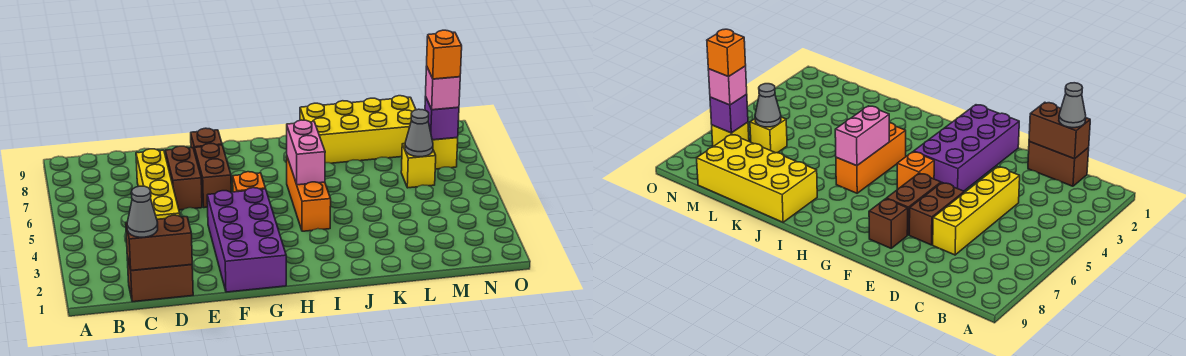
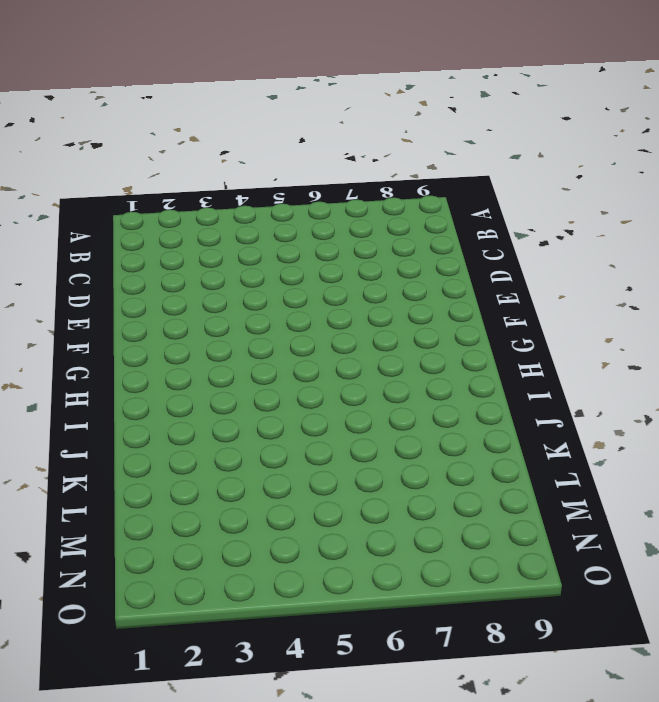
none -> brown 1x2 brick [127,256,193,302]
none -> yellow 1x4 brick [136,149,180,219]
none -> brown 1x2 brick [165,146,202,210]

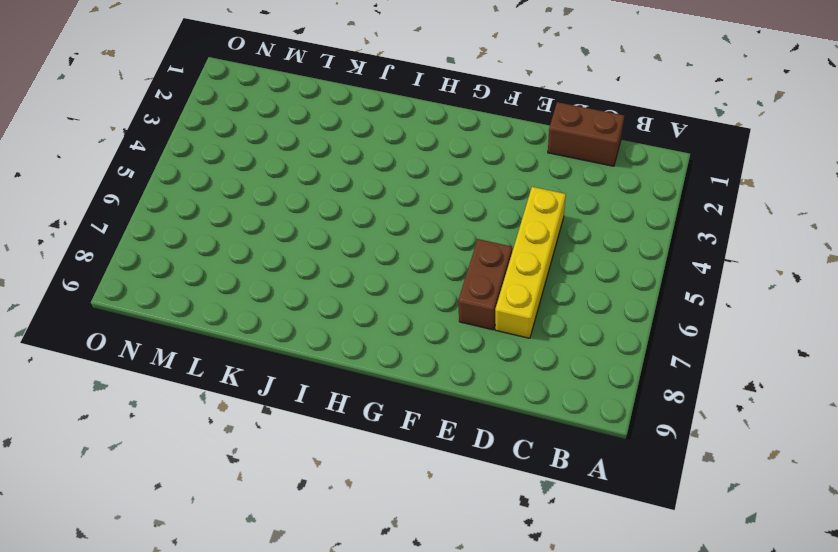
none -> purple 2x4 brick [207,188,286,292]
none -> brown 1x2 brick [195,144,231,208]
none -> brown 1x1 brick [191,128,222,152]

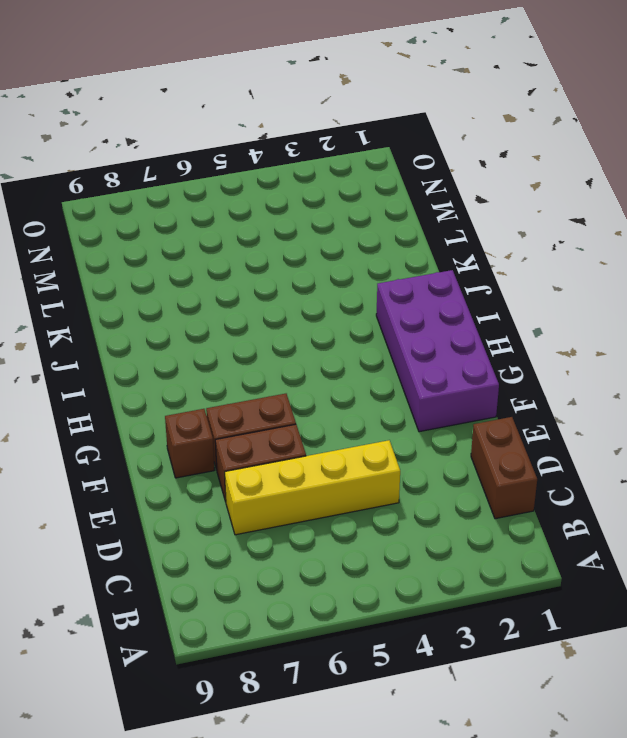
purple 2x4 brick [376,270,499,432] -> purple 2x4 brick turned to [207,188,286,292]
none -> orange 1x1 brick [233,172,266,192]
none -> orange 1x3 brick [287,157,331,231]
none -> yellow 2x4 brick [300,96,416,163]

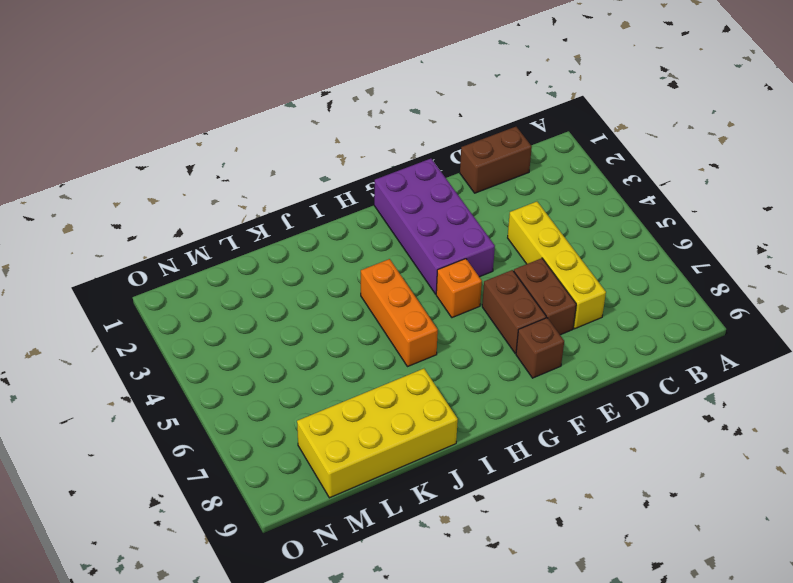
none -> yellow 1x1 brick [401,143,436,188]
none -> yellow 1x1 brick [432,138,458,169]
none -> brown 1x2 brick [126,215,192,271]

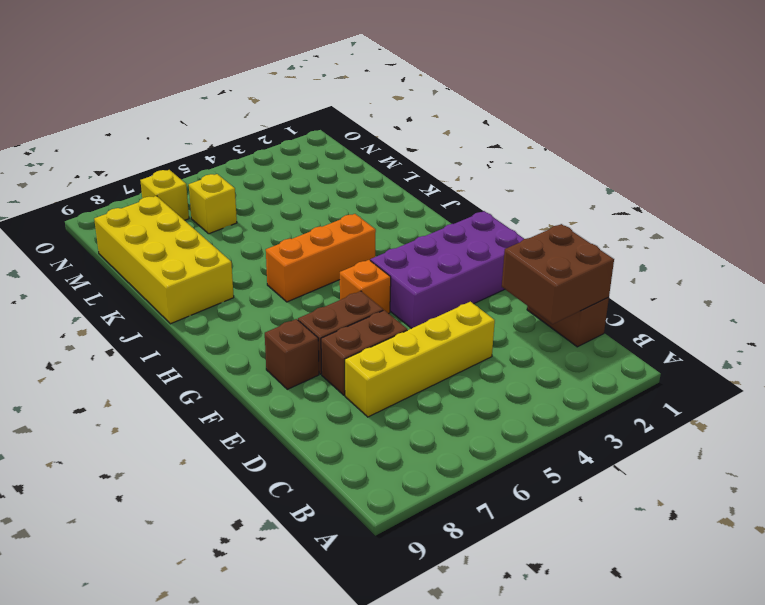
brown 2x2 brick [502,224,614,324] -> brown 1x2 brick [126,215,192,271]
none -> pink 1x2 brick [287,120,325,185]
none -> grey 1x1 cone [405,109,433,157]
none -> purple 1x1 brick [425,96,459,140]

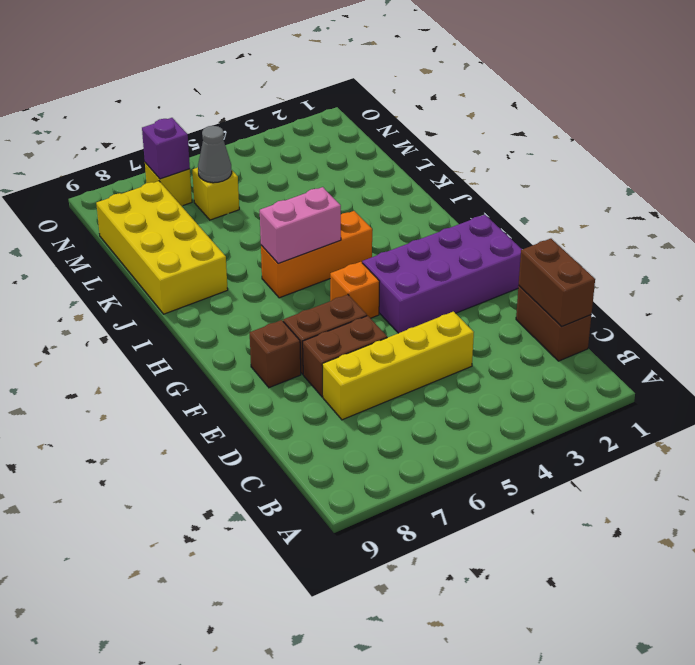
none -> grey 1x1 cone [127,186,158,237]
none -> pink 1x1 brick [426,66,460,110]
none -> orange 1x1 brick [427,30,462,79]

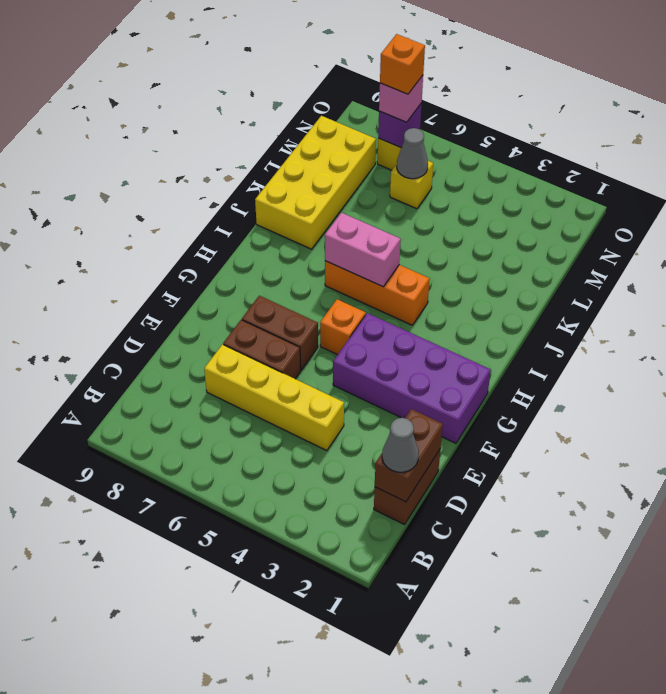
none -> brown 1x1 brick [191,128,222,152]

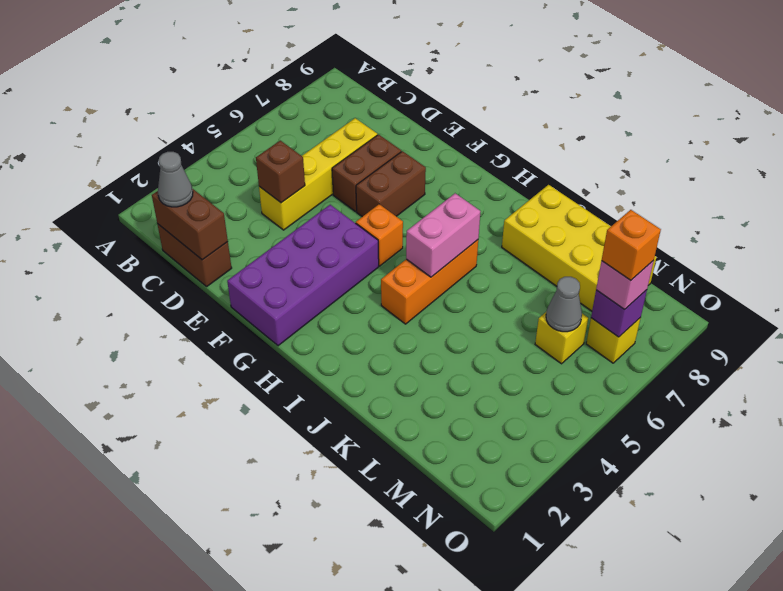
brown 1x1 brick [256,141,305,203] -> brown 1x1 brick moved to [191,128,222,152]

